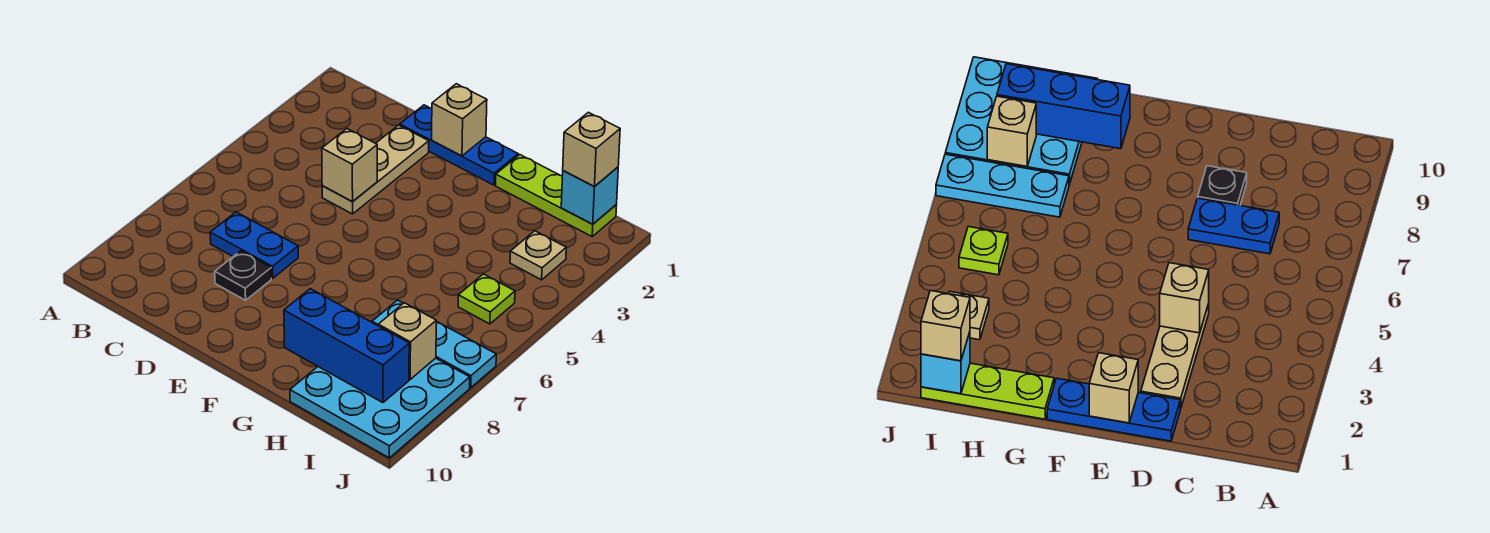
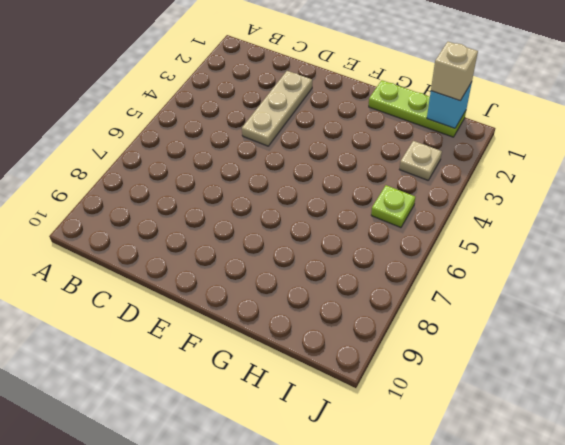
none -> blue 1x2 plate [210,212,298,278]
none -> blue 1x3 plate [400,105,518,185]
none -> black 1x1 plate [215,251,271,300]

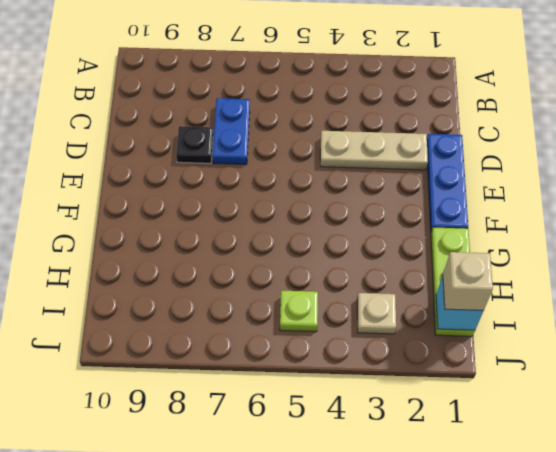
none -> cyan 1x3 plate [372,300,496,388]
none -> cyan 3x3 plate [290,358,470,458]
none -> tan 1x1 brick [322,129,377,202]

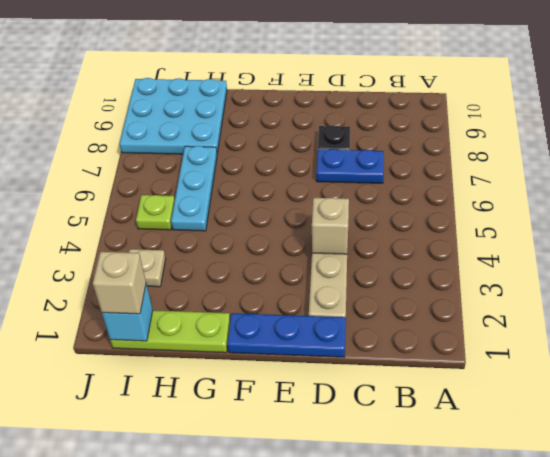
cyan 1x3 plate [171,146,217,231] -> cyan 1x3 plate turned to [372,300,496,388]
none -> tan 1x1 brick [432,84,487,156]
none -> blue 1x3 brick [284,289,409,403]
none -> tan 1x1 brick [378,303,436,379]

